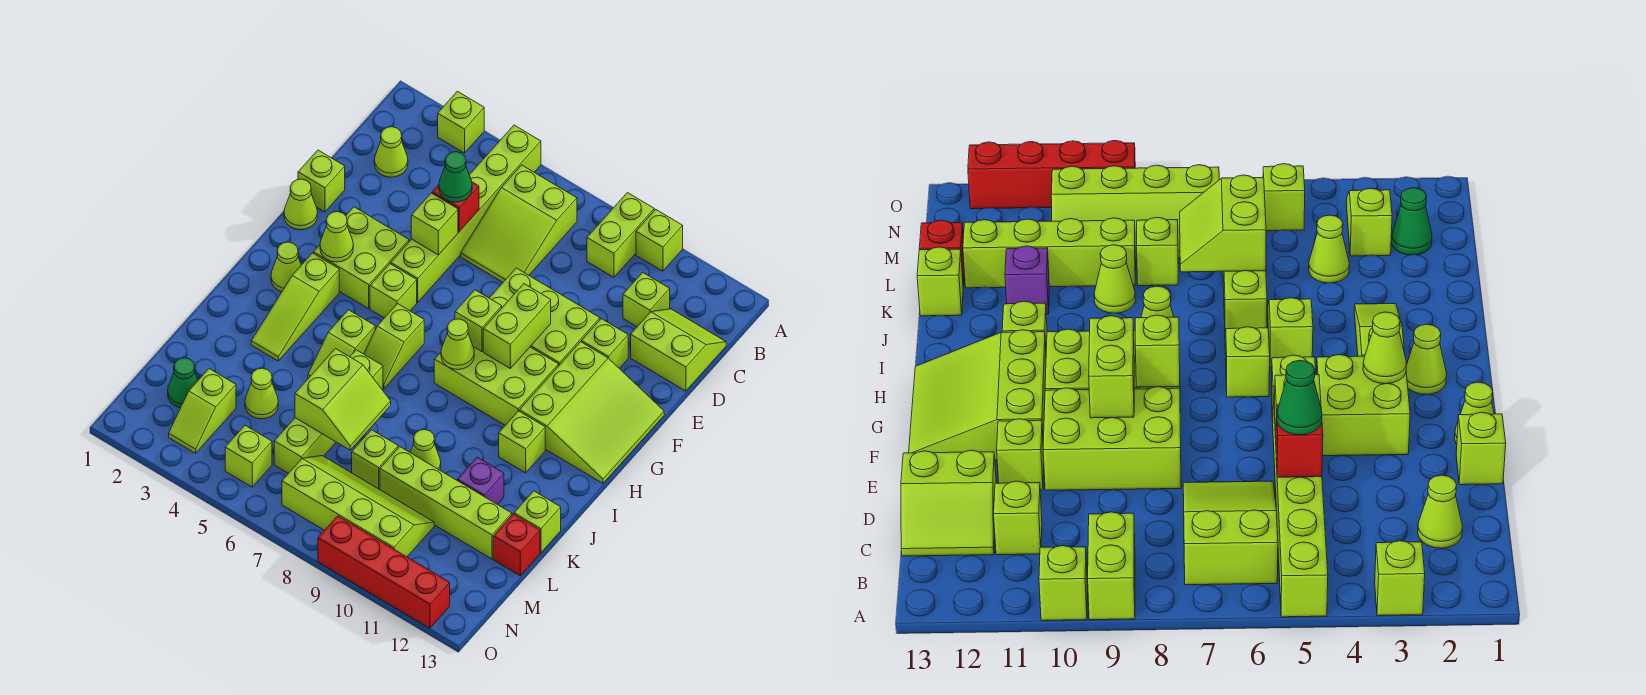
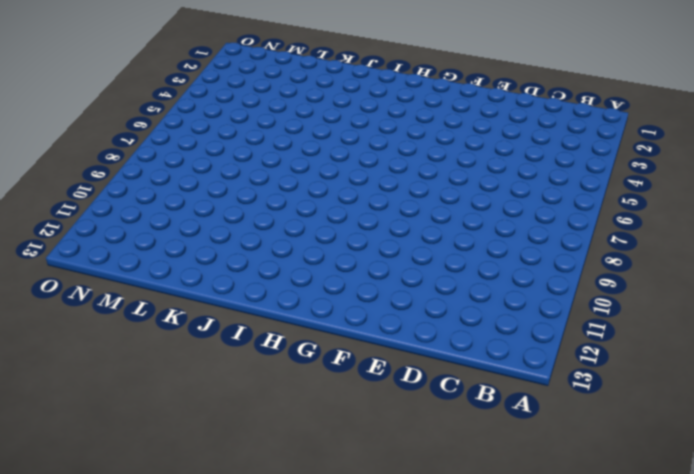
none -> lime 1x1 brick [438,91,484,153]
none -> lime 1x6 brick [391,125,541,302]
none -> lime 1x2 brick [587,193,654,277]
none -> lime 1x1 brick [636,209,683,271]

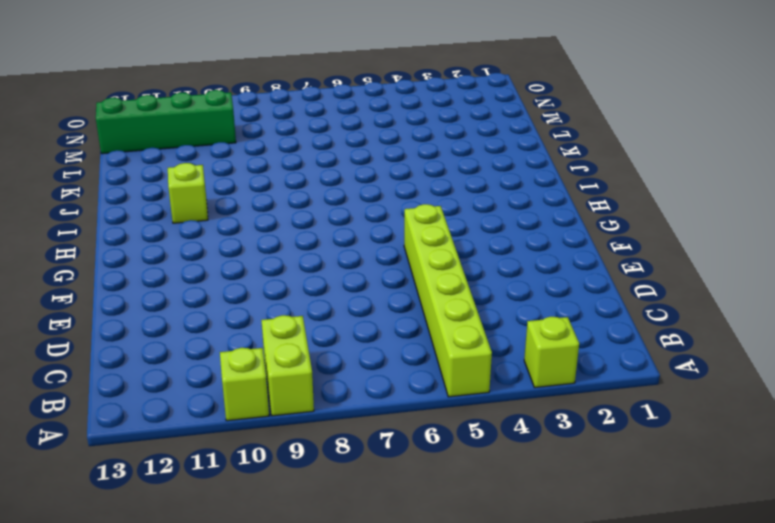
green 1x4 brick [96,90,236,154] -> lime 2x4 slope [282,456,434,557]
none -> lime 2x3 slope [461,165,577,282]
none -> lime 1x1 cone [374,127,408,177]
none -> lime 1x1 brick [623,272,670,327]
none -> lime 2x2 slope [631,309,726,391]

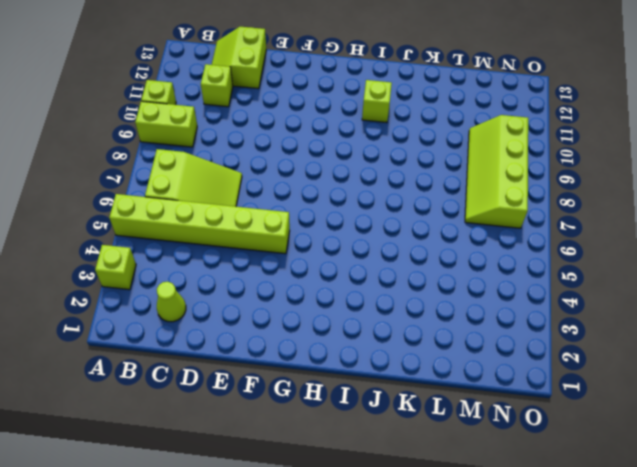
none -> lime 1x1 brick [298,150,345,212]
none -> lime 2x3 brick [490,268,600,366]
none -> lime 1x1 brick [582,319,628,368]
none -> lime 1x1 cone [284,179,317,230]

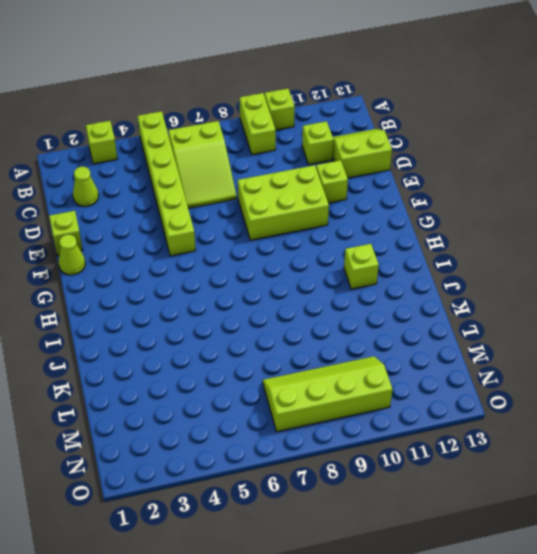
none -> lime 2x2 brick [313,207,409,309]
none -> lime 3x3 slope [519,342,664,483]
none -> lime 1x1 brick [370,264,417,318]
none -> lime 2x3 brick [434,347,558,425]

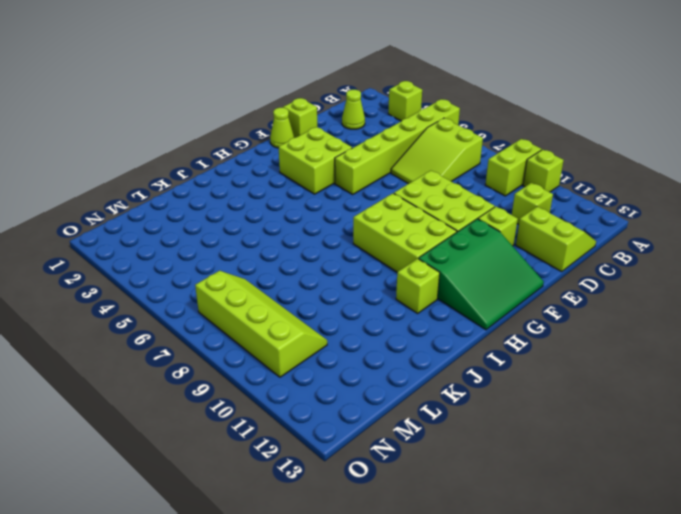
green 3x3 slope [419,219,544,330] -> lime 3x3 slope [519,342,664,483]
none -> lime 1x1 brick [370,264,417,318]
none -> lime 1x1 cone [271,242,301,292]
none -> lime 1x3 slope [251,253,339,361]
none -> lime 1x2 slope [364,304,424,388]

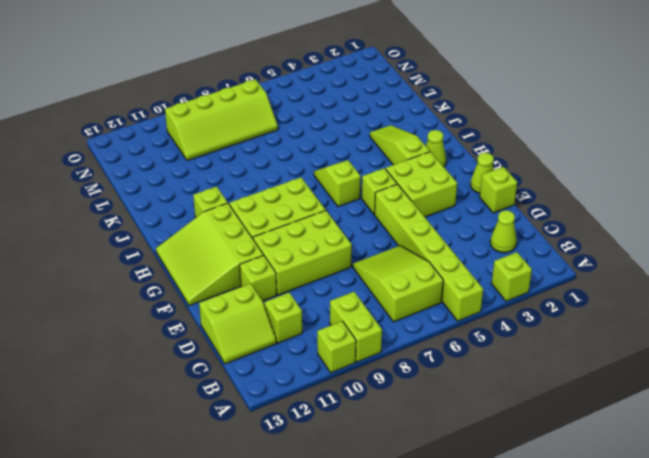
none -> lime 1x2 slope [308,310,375,378]
none -> lime 1x4 brick [274,350,383,474]
none -> lime 1x1 cone [410,430,441,470]
none -> purple 1x1 brick [457,457,504,505]

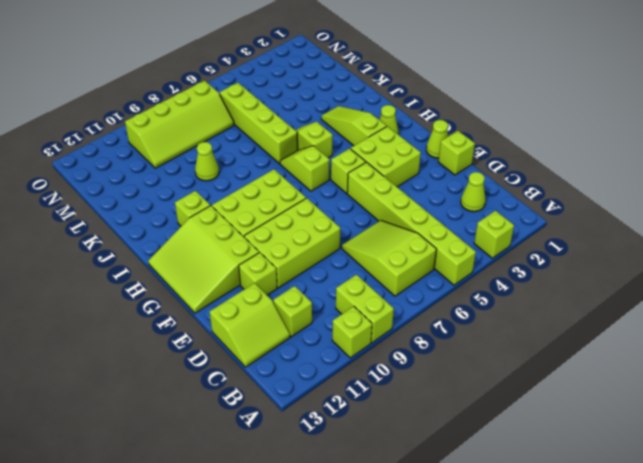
none -> purple 1x1 brick [457,457,504,505]
none -> lime 1x1 brick [514,491,561,553]
none -> lime 1x1 cone [245,368,278,419]
none -> lime 1x1 brick [352,430,398,490]

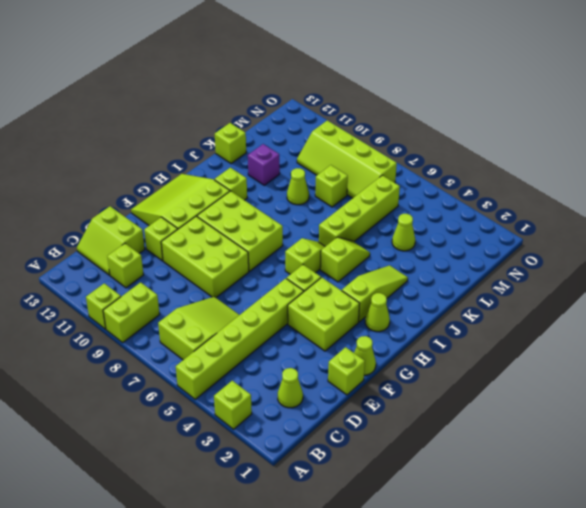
none -> lime 1x4 brick [380,447,512,559]
none -> red 1x1 brick [493,514,540,576]
none -> green 1x1 cone [168,358,198,408]
none -> lime 1x2 slope [169,369,236,453]

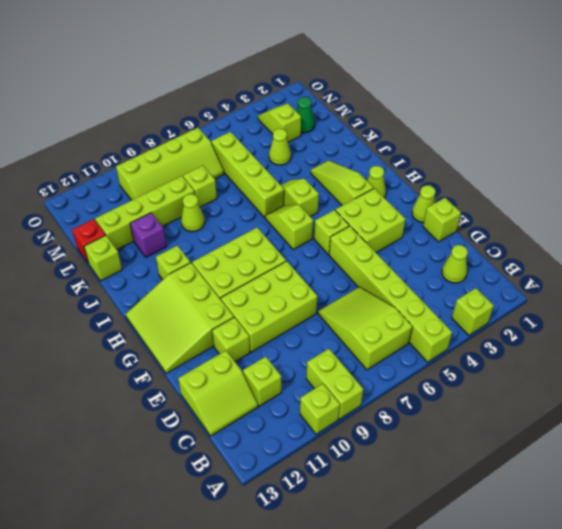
none -> lime 1x1 brick [225,426,272,487]
none -> red 1x4 brick [318,516,450,628]
none -> red 1x1 brick [432,182,479,232]
none -> lime 1x1 brick [411,193,458,255]

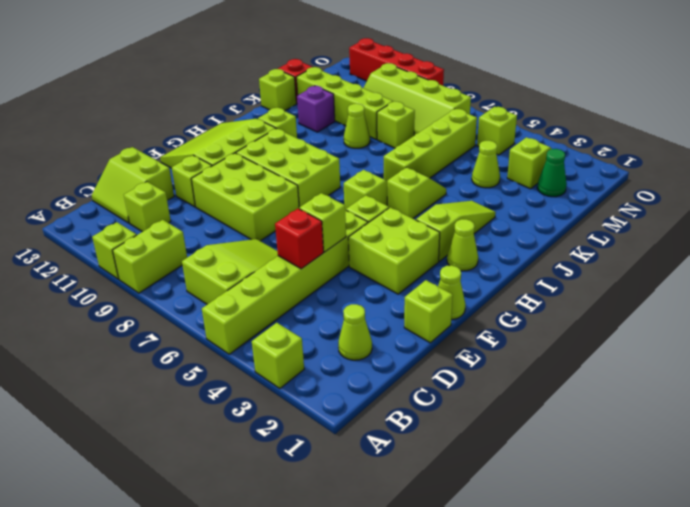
none -> lime 1x2 brick [483,284,551,368]
none -> lime 1x1 cone [320,212,353,262]
none -> lime 1x1 brick [455,290,502,352]
none -> lime 1x1 cone [441,319,474,370]

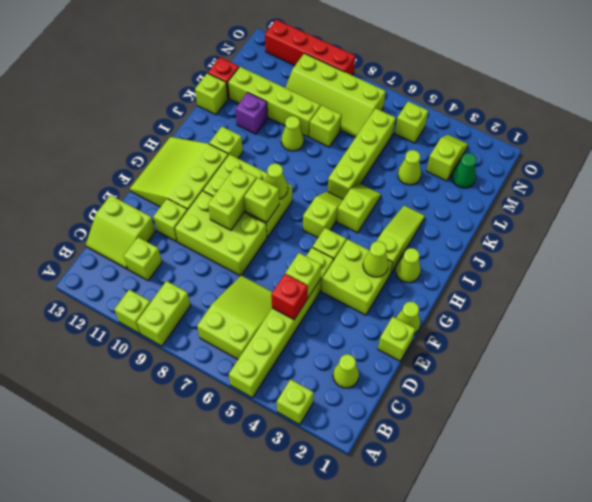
none -> lime 2x2 slope [295,349,391,450]
none -> green 1x1 cone [439,152,472,202]

